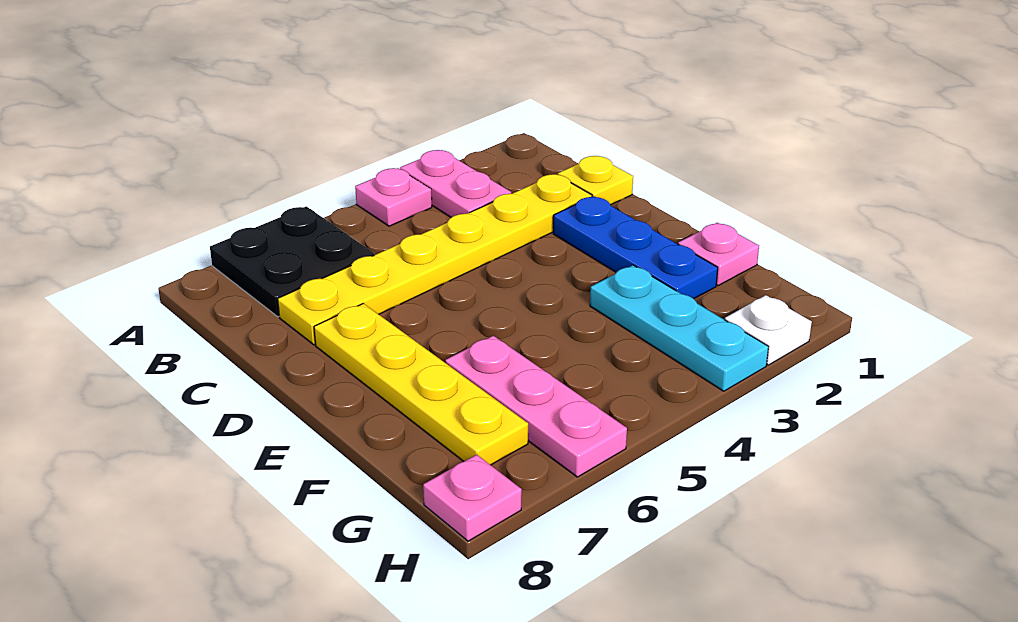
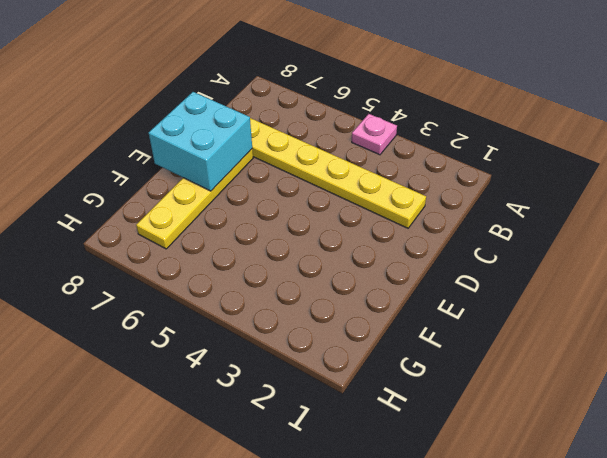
cyan 2x2 brick [149,92,252,191] -> none
none -> pink 1x2 plate [400,150,511,217]
none -> black 2x2 plate [210,206,374,317]
none -> yellow 1x1 plate [558,156,633,205]

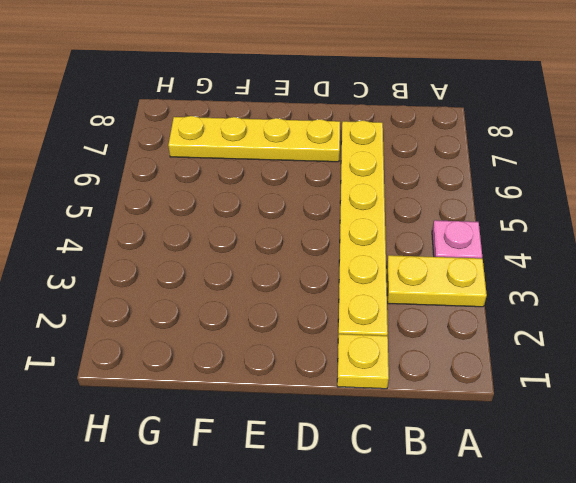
yellow 1x2 plate [387,255,487,307] -> pink 1x2 plate [400,150,511,217]
none -> black 2x2 plate [210,206,374,317]
none -> blue 1x3 plate [553,196,718,299]
none -> pink 1x1 plate [678,223,759,286]

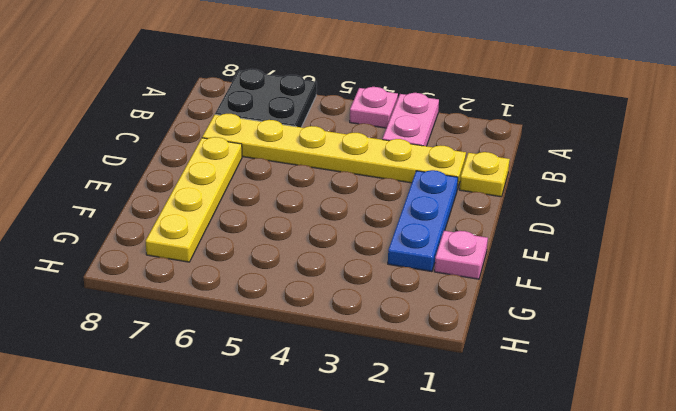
none -> cyan 1x3 plate [590,265,768,391]
none -> pink 1x3 plate [445,336,627,477]
none -> white 1x1 plate [725,295,812,365]

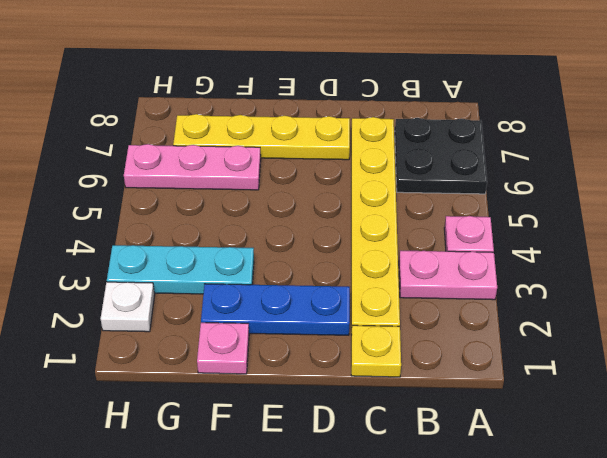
none -> pink 1x1 plate [423,455,522,541]

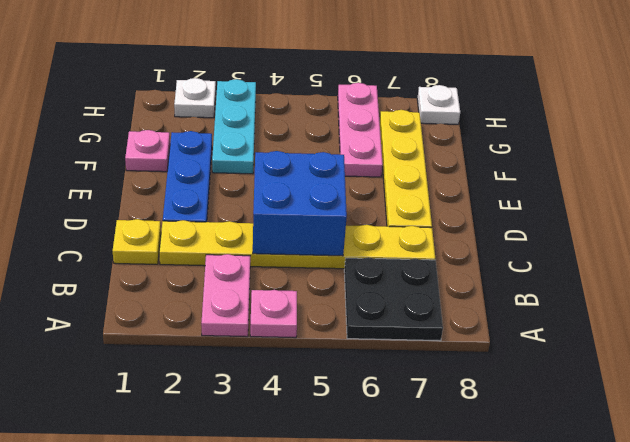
blue 2x2 brick [253,151,347,256] -> none
white 1x1 plate [417,85,460,124] -> pink 1x1 plate [423,455,522,541]

